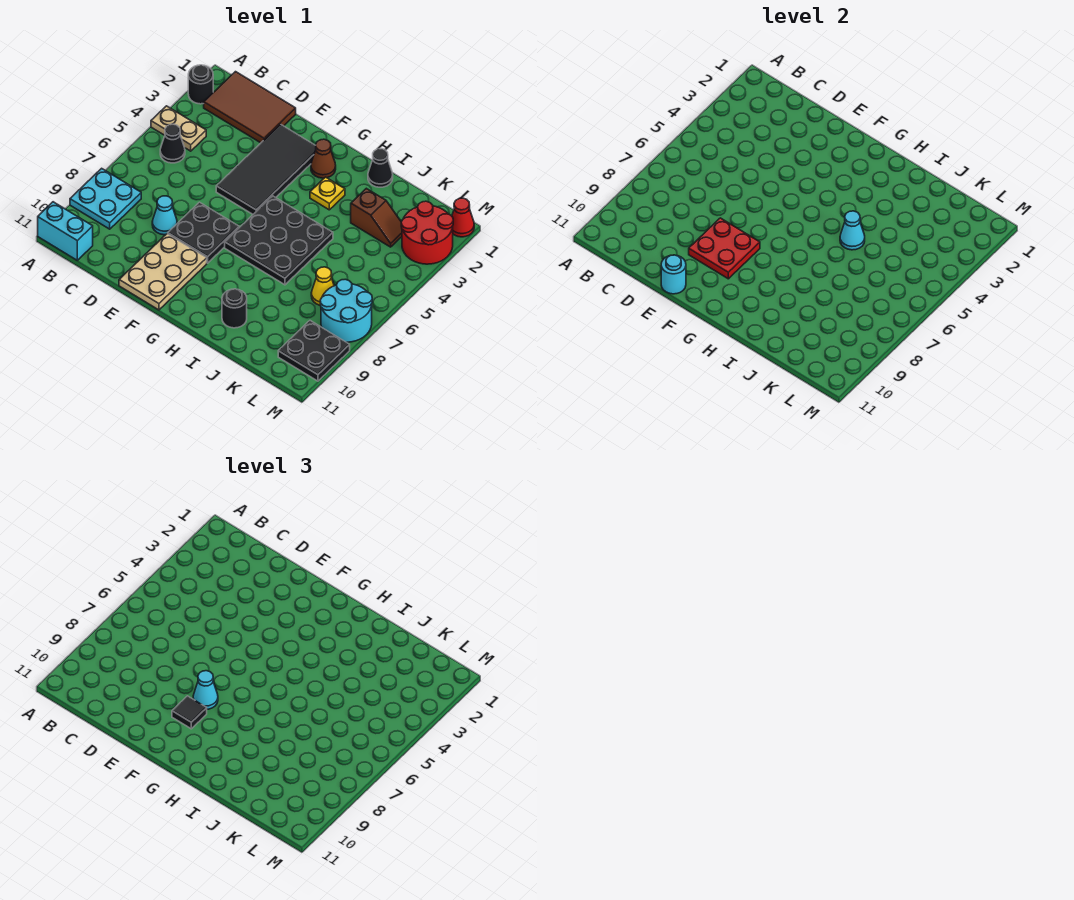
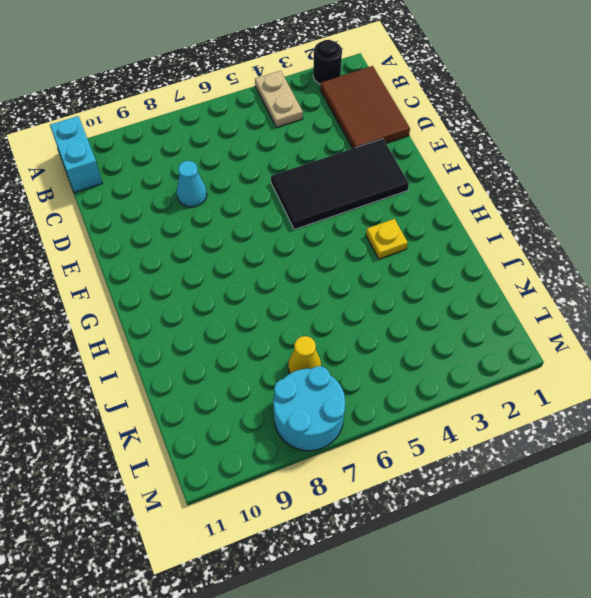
none -> cyan 2x2 plate [70,168,141,229]
none -> black 1x1 cone [160,124,185,163]
none -> black 2x2 plate [168,202,239,263]

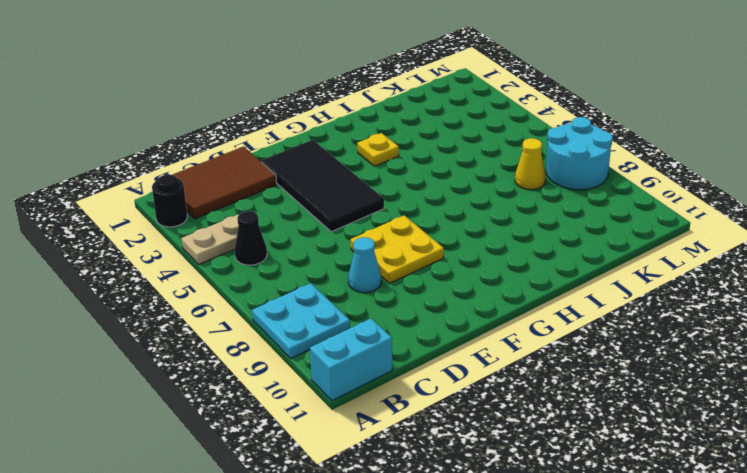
yellow 2x2 plate [351,215,444,283] -> black 2x2 plate [168,202,239,263]
none -> tan 2x3 plate [119,234,207,310]
none -> brown 1x1 cone [311,139,336,178]
none -> black 3x3 plate [225,196,333,285]

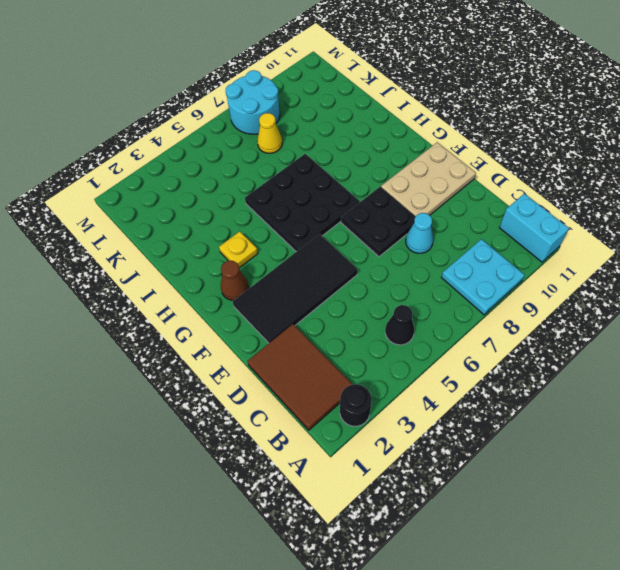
none -> tan 1x2 plate [151,106,206,151]
none -> black 1x1 cone [368,149,393,187]
none -> black 1x1 round brick [222,289,247,328]

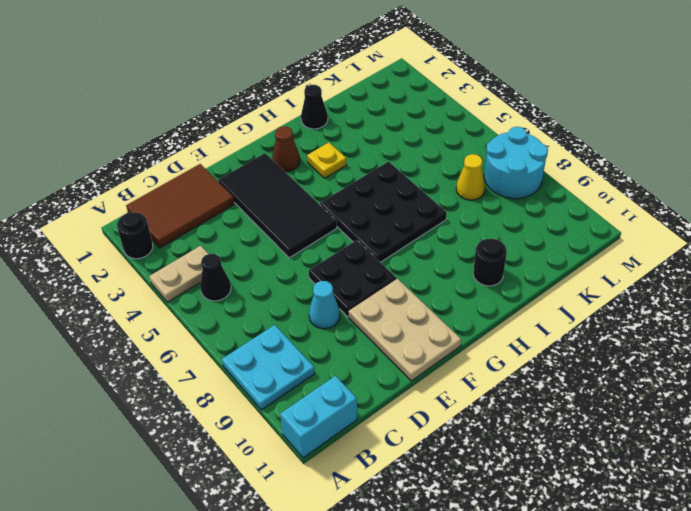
none -> brown 1x2 slope [351,188,402,247]
none -> red 2x2 round brick [401,201,453,264]
none -> black 2x2 plate [278,321,350,381]

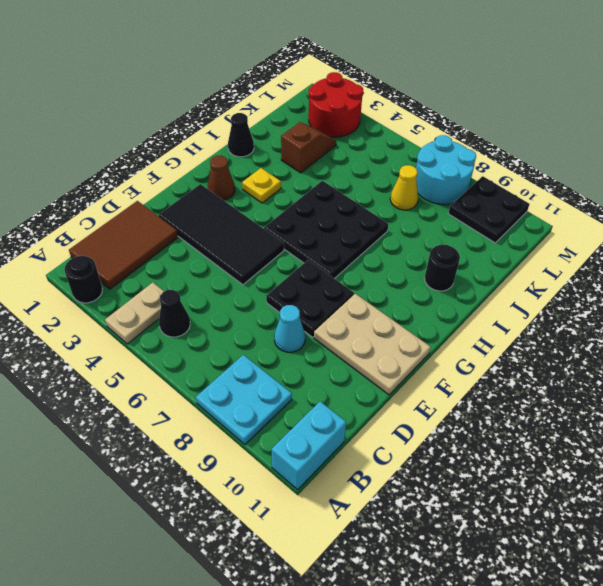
none -> red 1x1 cone [452,198,474,237]
none -> red 2x2 plate [689,218,760,279]
none -> cyan 1x1 round brick [661,255,686,294]

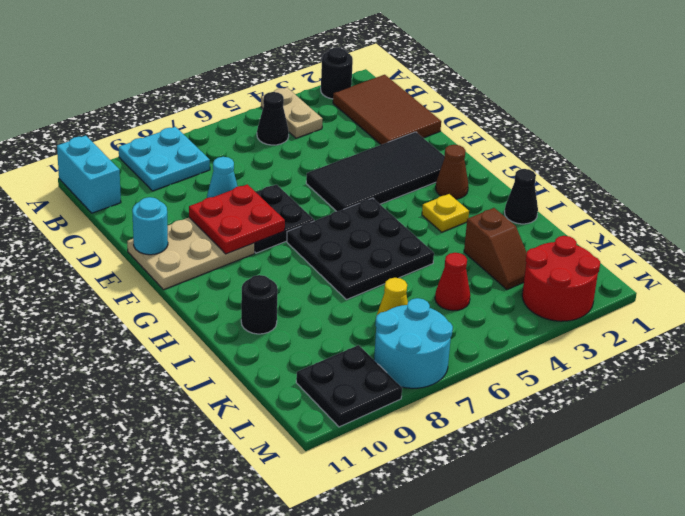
red 1x1 cone [435,253,470,311] -> red 1x1 cone moved to [452,198,474,237]
none -> cyan 1x1 cone [840,211,865,250]
none -> cyan 1x1 cone [193,671,218,709]
none -> black 1x1 tile [172,696,207,729]

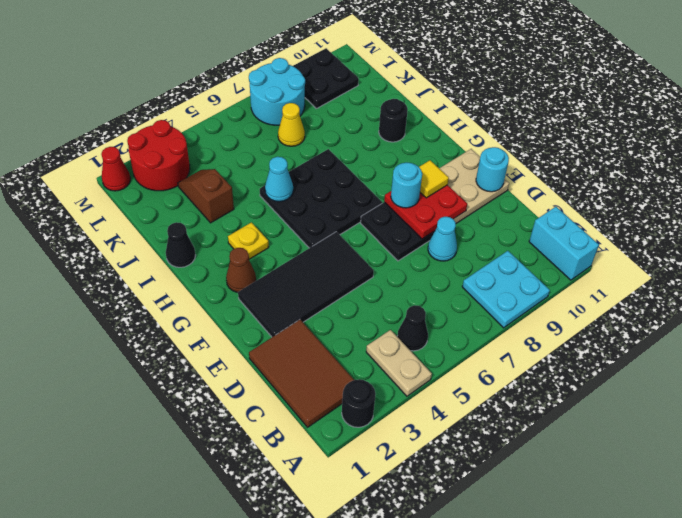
cyan 1x1 round brick [391,162,422,208] -> cyan 1x1 cone [193,671,218,709]
yellow 1x1 tile [419,160,449,198] -> black 1x1 tile [172,696,207,729]

